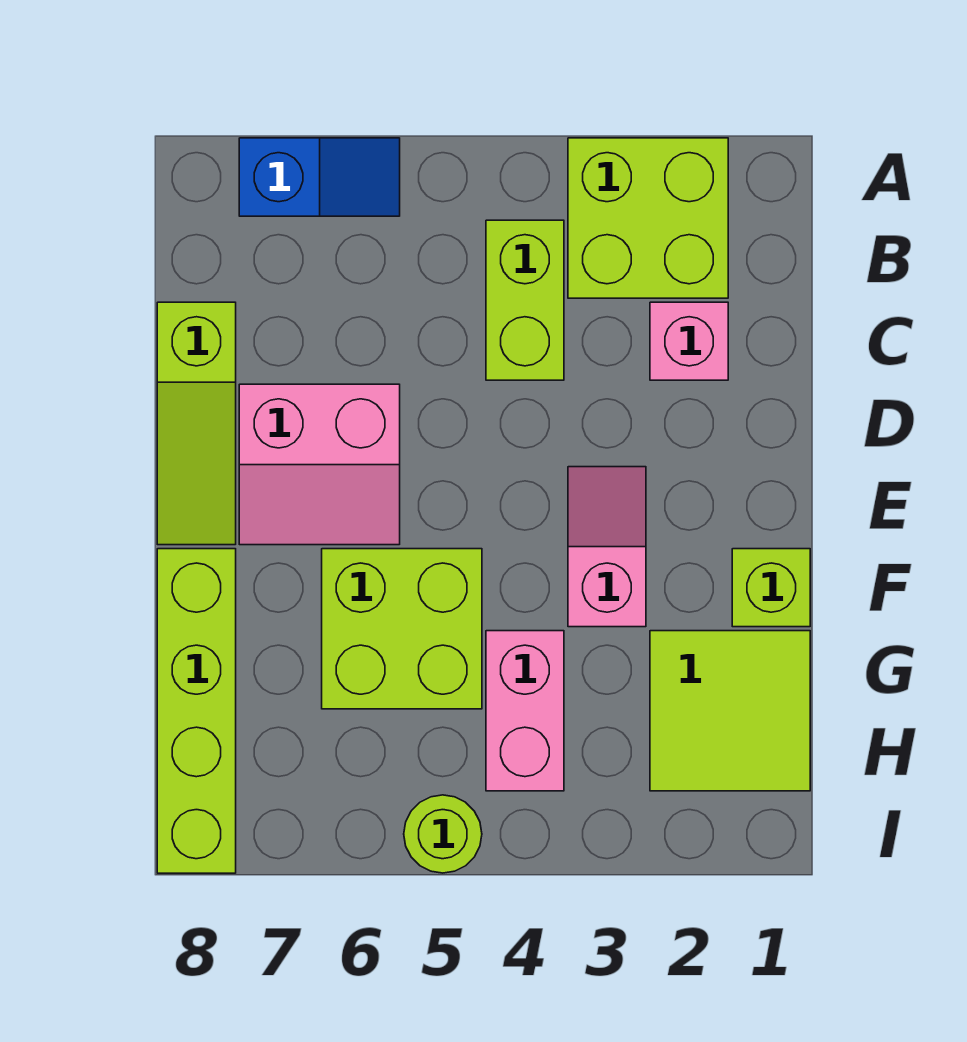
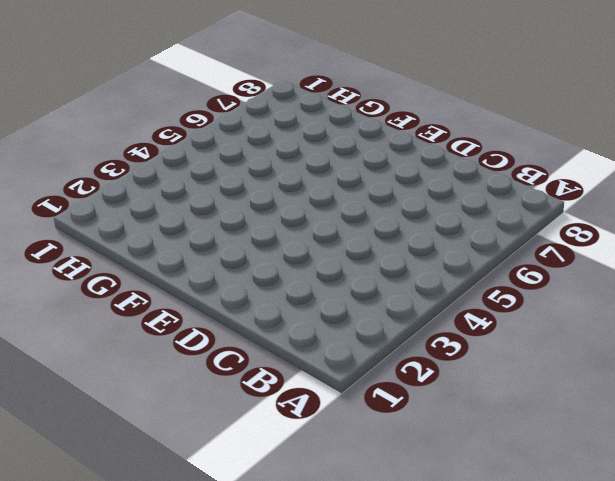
none -> lime 2x2 brick [568,138,728,298]
none -> blue 1x2 slope [239,138,400,216]
none -> lime 1x2 brick [486,220,564,380]

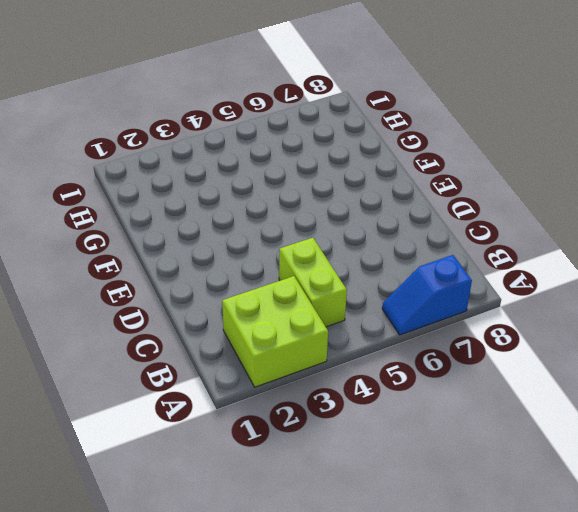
none -> pink 1x1 brick [650,302,728,380]
none -> lime 1x3 slope [157,302,236,545]
none -> pink 2x2 slope [239,384,400,545]

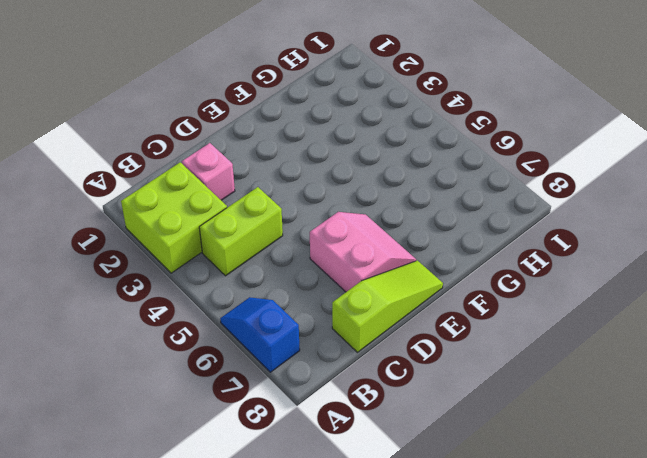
none -> pink 1x2 slope [568,467,646,627]
none -> lime 1x1 brick [732,549,810,627]
none -> lime 2x2 brick [322,549,482,709]

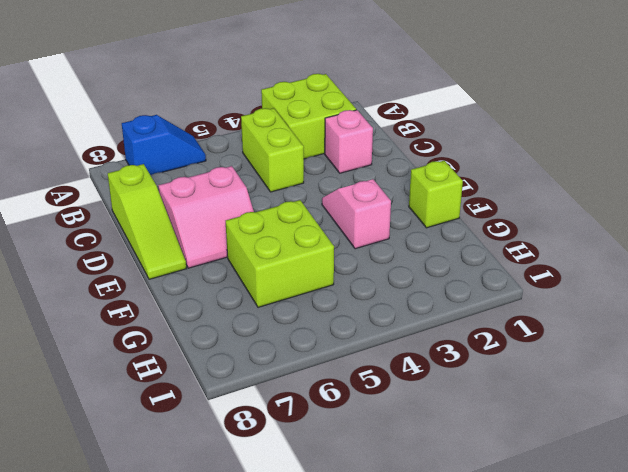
none -> lime 1x4 brick [157,549,236,873]
none -> lime 2x2 tile [650,631,810,791]
none -> pink 1x2 brick [486,631,564,791]

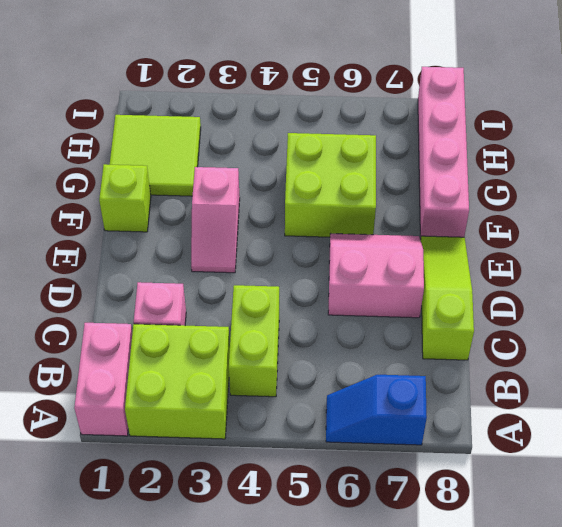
pink 1x2 brick [74,323,132,436] -> pink 1x2 brick moved to [486,631,564,791]
pink 1x4 brick [418,67,469,239] -> lime 1x4 brick [157,549,236,873]
none -> lime 1x1 round brick [404,795,482,873]

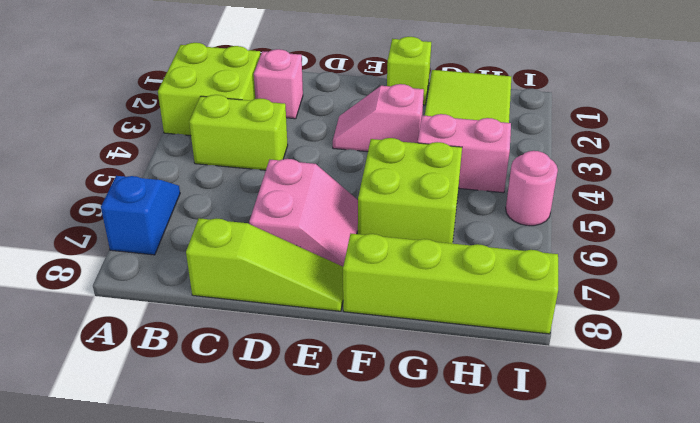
pink 1x1 round brick [506,151,558,226] -> lime 1x1 round brick [404,795,482,873]

